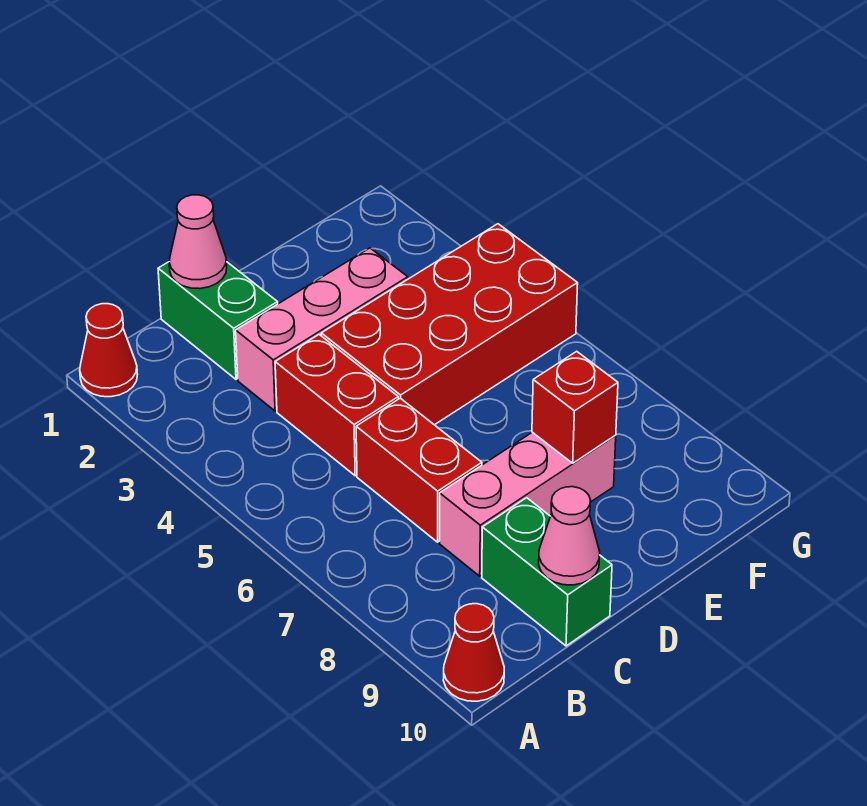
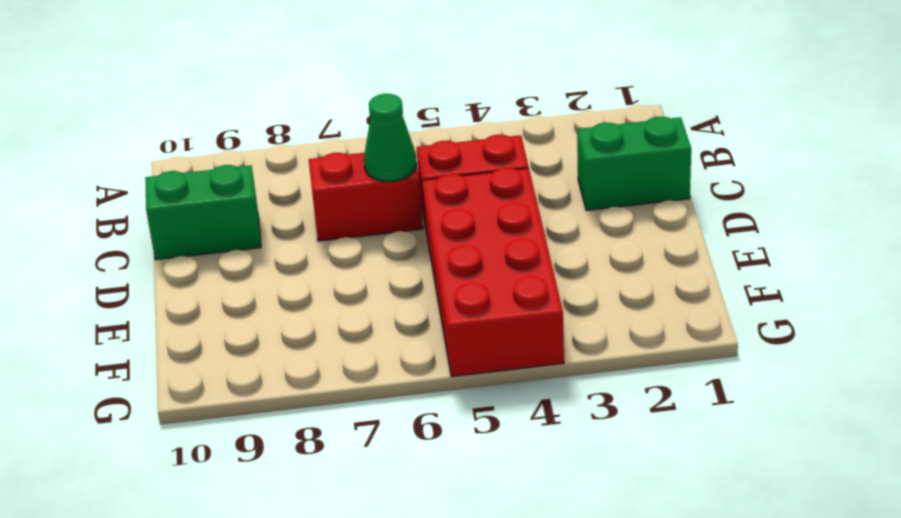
green 1x1 cone [364,94,417,181] -> none
none -> red 1x1 cone [80,304,137,397]
none -> red 1x1 cone [443,604,504,701]
none -> pink 1x3 brick [236,248,408,411]

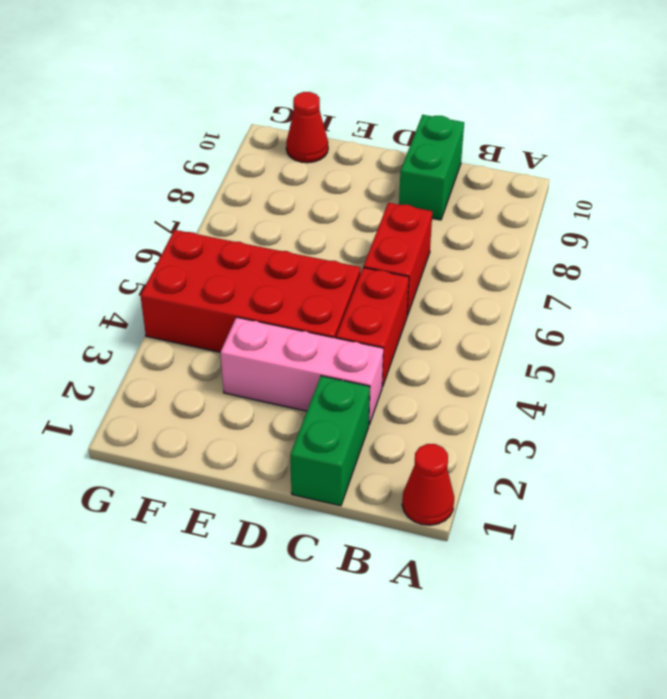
red 1x1 cone [286,92,328,163] -> red 1x1 cone moved to [443,604,504,701]
none -> pink 1x3 brick [440,432,616,576]
none -> pink 1x1 cone [169,195,227,289]
none -> pink 1x1 cone [539,487,600,585]

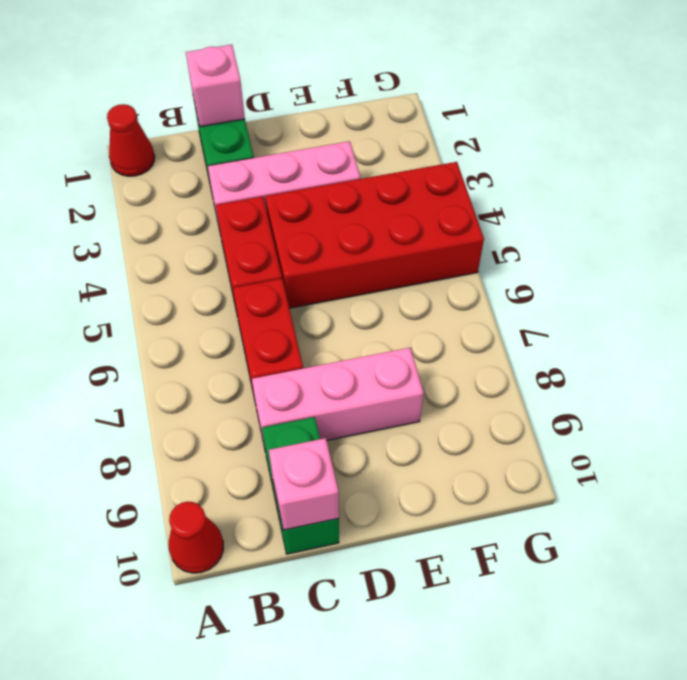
pink 1x1 brick [186,45,245,127] -> pink 1x1 cone [169,195,227,289]
pink 1x1 brick [269,438,339,530] -> pink 1x1 cone [539,487,600,585]
none -> red 1x1 brick [532,351,618,463]

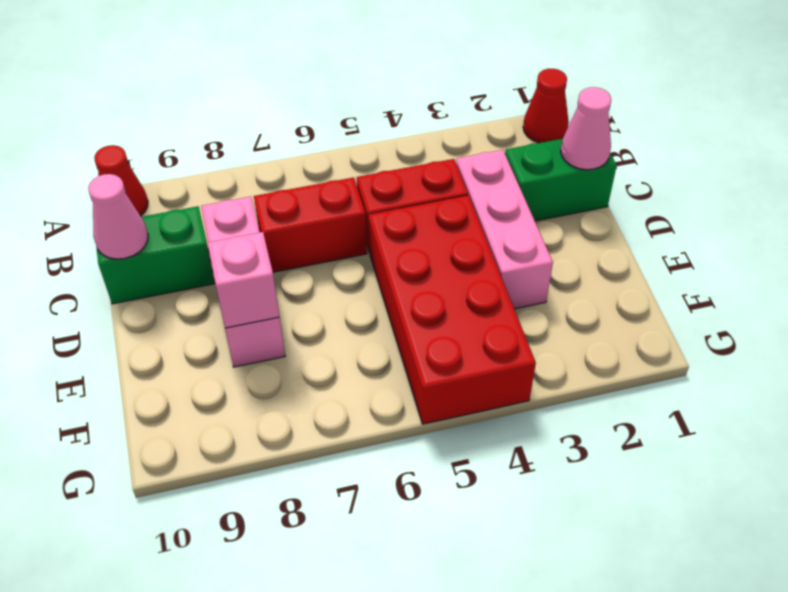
pink 1x1 brick [208,232,279,328] -> red 1x1 brick [532,351,618,463]

